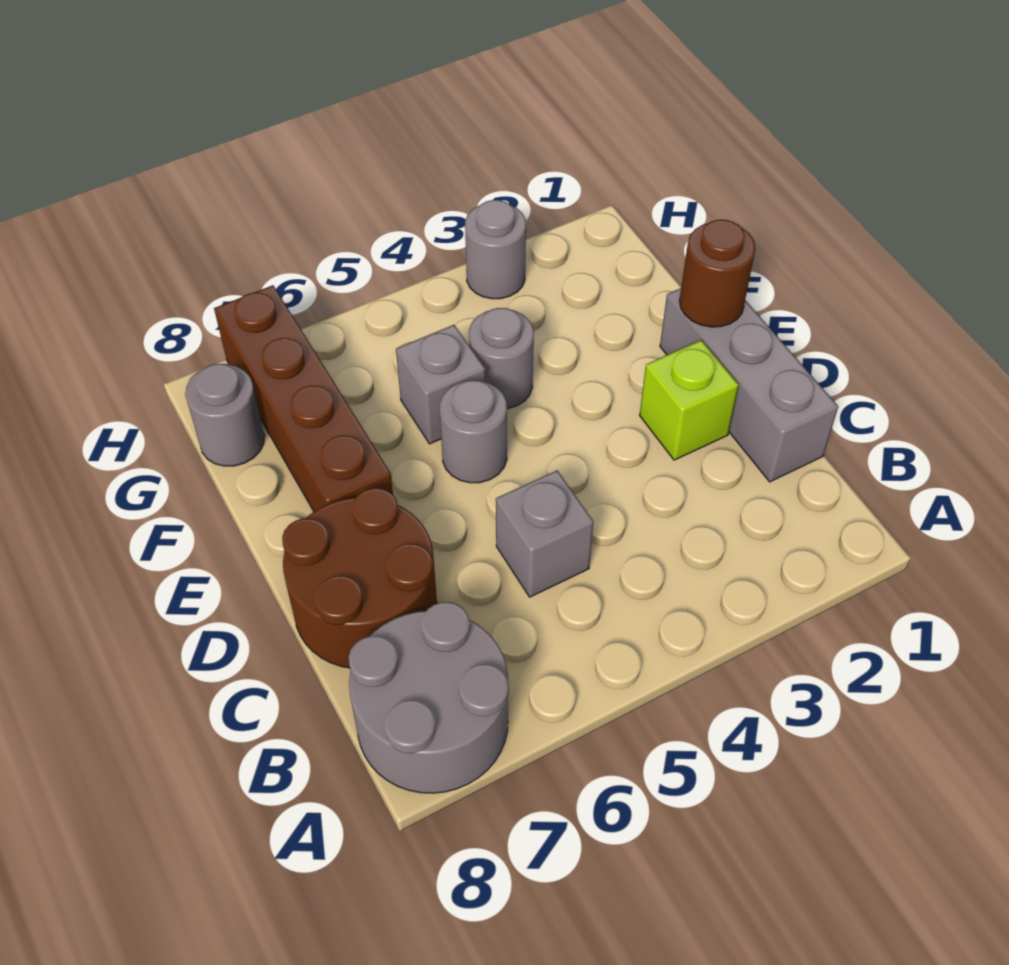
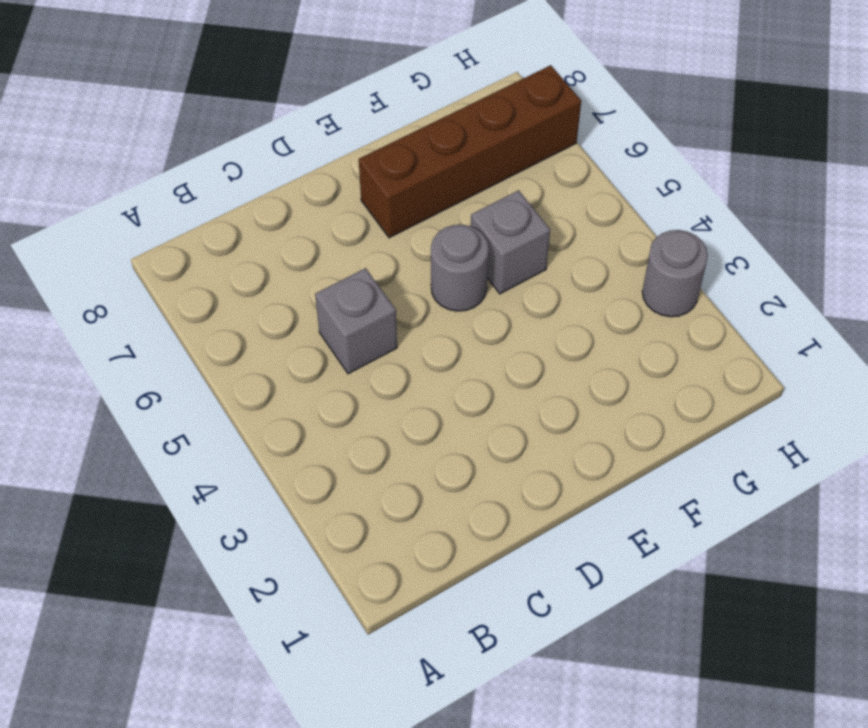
none -> grey 2x2 round brick [349,602,509,793]
none -> grey 1x3 brick [660,288,838,482]
none -> brown 2x2 round brick [282,488,437,668]

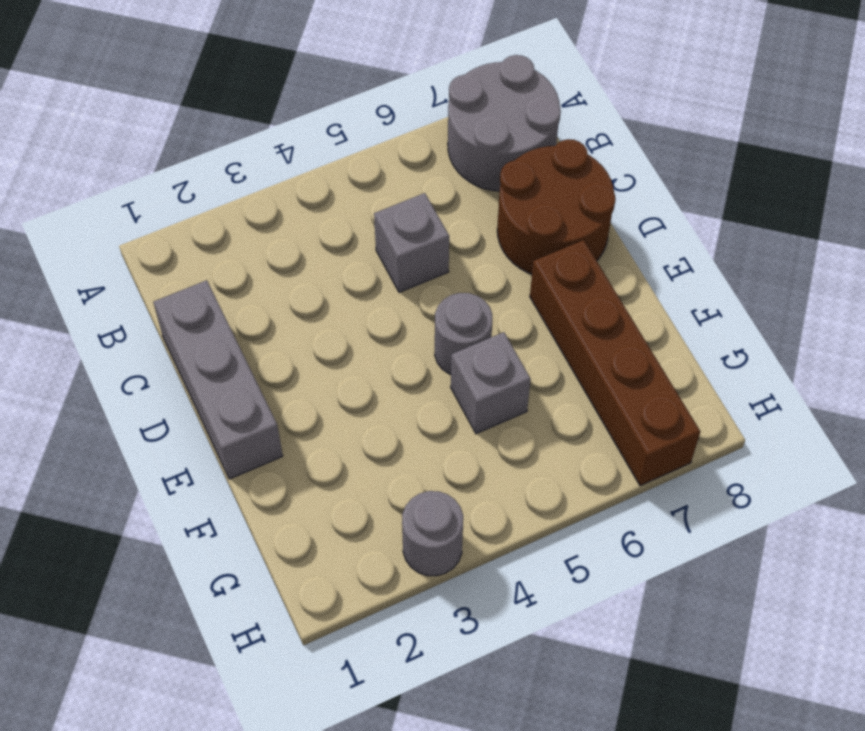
none -> lime 1x1 brick [640,340,739,460]
none -> grey 1x1 round brick [469,308,534,409]
none -> grey 1x1 round brick [185,364,264,466]

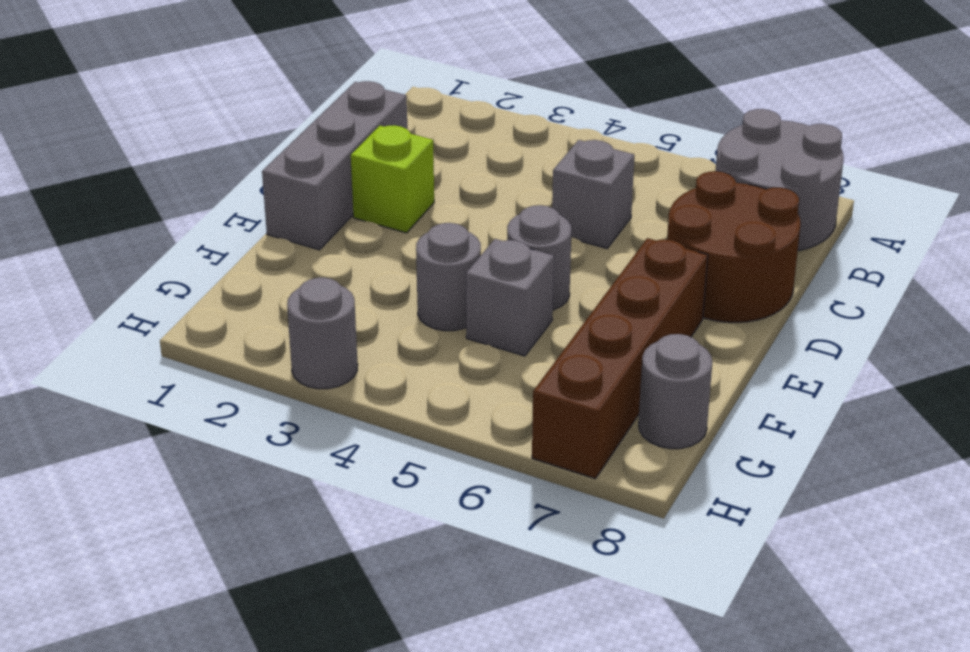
none -> brown 1x1 round brick [679,220,756,327]

